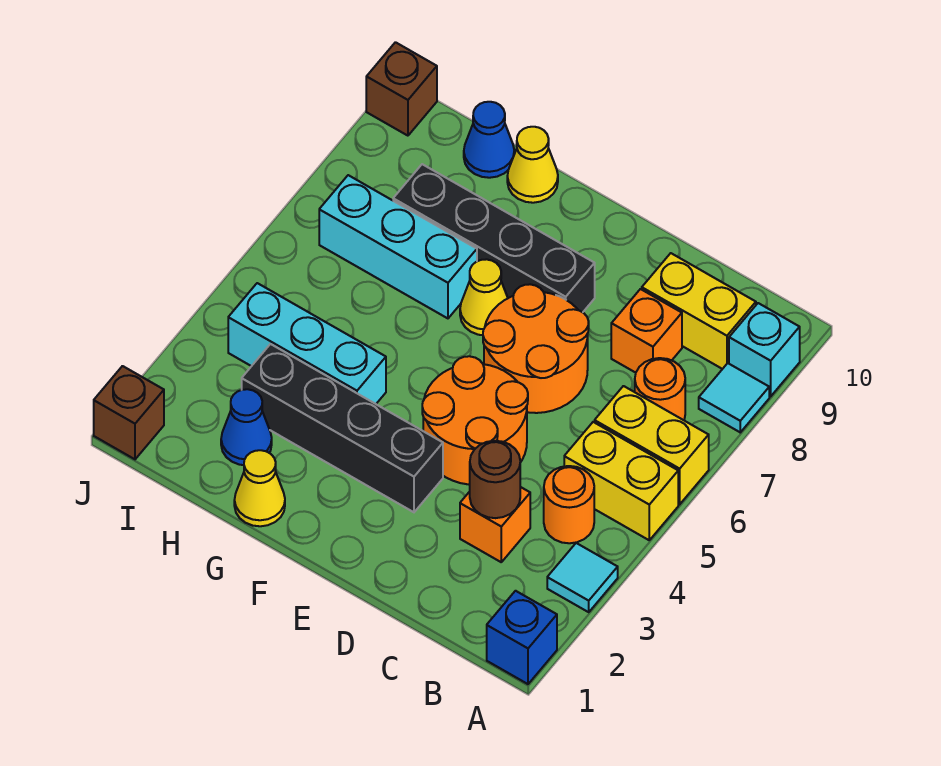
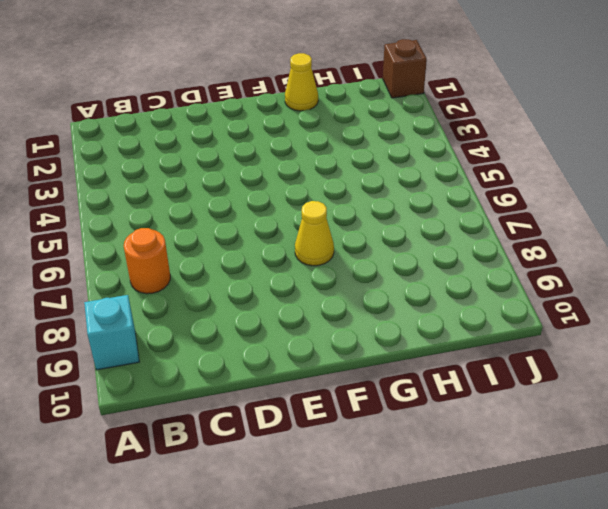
none -> blue 1x1 brick [487,591,557,684]
none -> cyan 1x1 tile [547,543,618,612]
none -> yellow 1x2 brick [564,422,678,540]

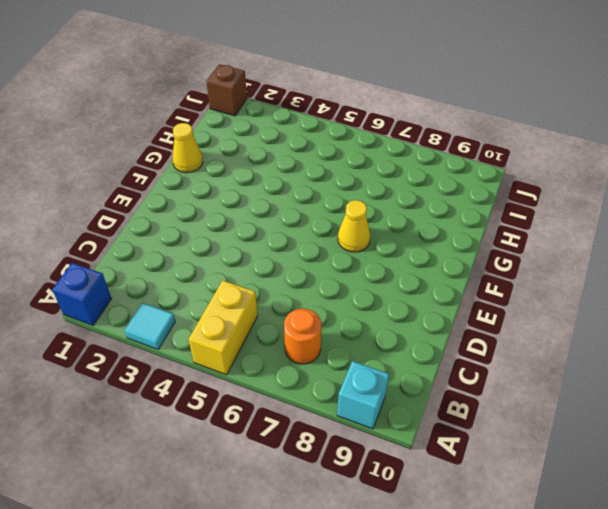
none -> yellow 1x2 brick [595,386,709,504]
none -> cyan 1x1 tile [699,363,769,432]
none -> orange 1x1 round brick [544,466,594,543]

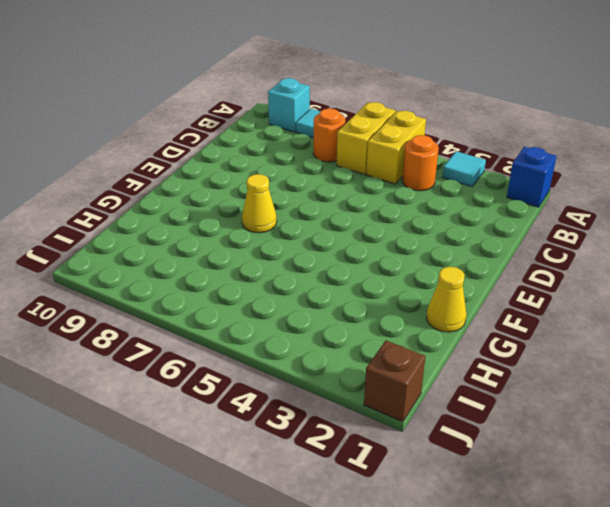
none -> yellow 1x2 brick [642,253,756,369]
none -> orange 1x1 brick [460,487,530,562]
none -> orange 1x1 brick [611,289,682,373]

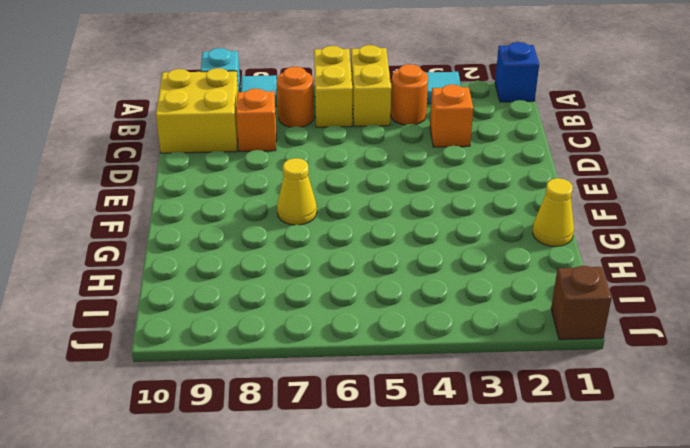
yellow 2x2 brick [156,68,238,153] -> yellow 1x2 brick [642,253,756,369]
none -> orange 2x2 round brick [422,356,528,485]
none -> orange 2x2 round brick [483,284,589,413]
none -> black 1x4 brick [242,344,443,512]

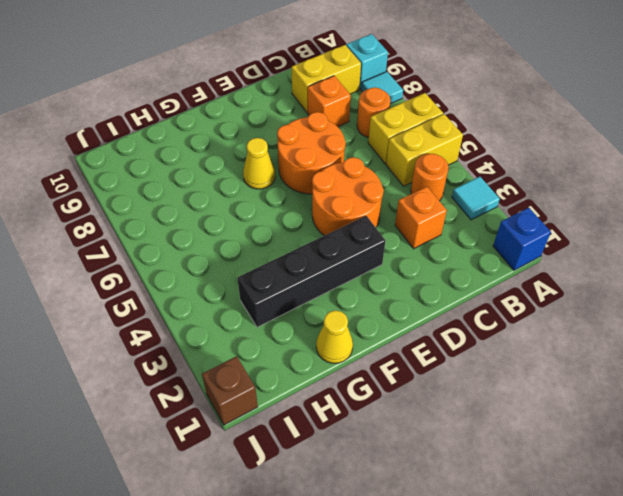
none -> black 1x4 brick [393,164,595,312]
none -> cyan 1x3 brick [228,283,386,404]
none -> cyan 1x3 brick [319,175,477,318]

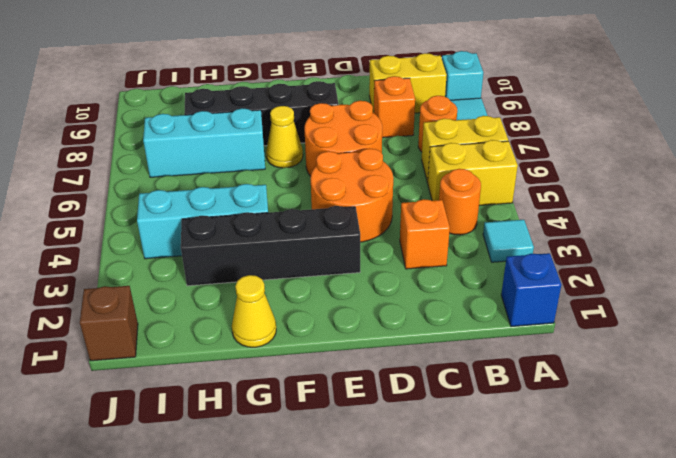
none -> yellow 1x1 cone [507,127,558,203]
none -> blue 1x1 cone [221,389,272,465]
none -> blue 1x1 cone [464,102,514,178]

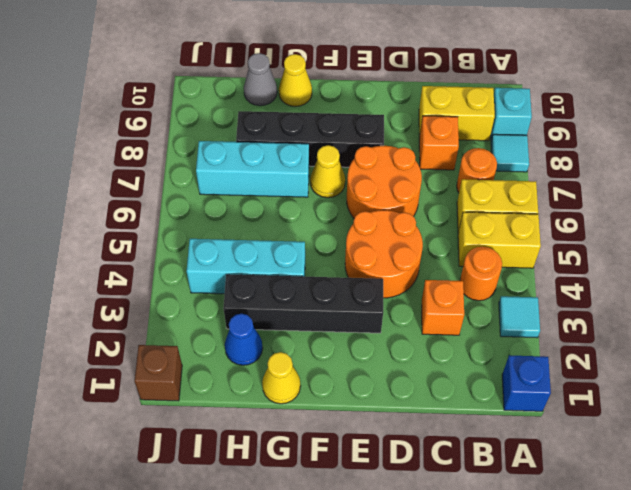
grey 1x1 cone [244,53,277,106] -> blue 1x1 cone [464,102,514,178]
none -> brown 1x1 brick [366,42,437,136]
none -> brown 1x1 round brick [470,441,520,518]

